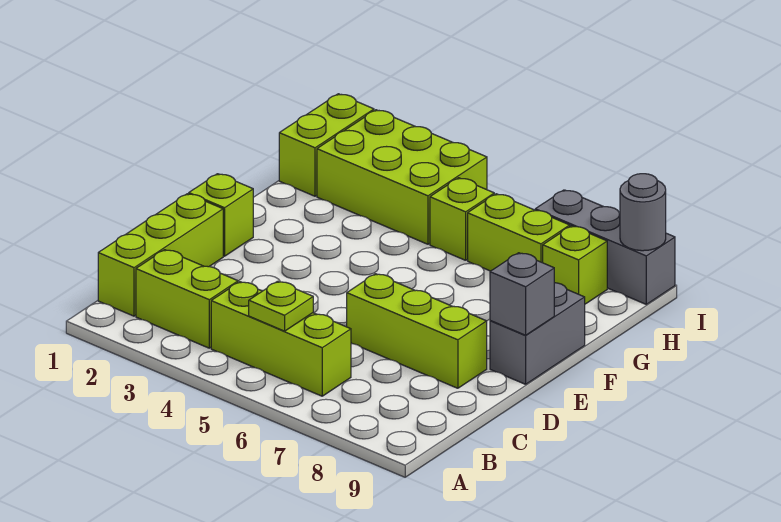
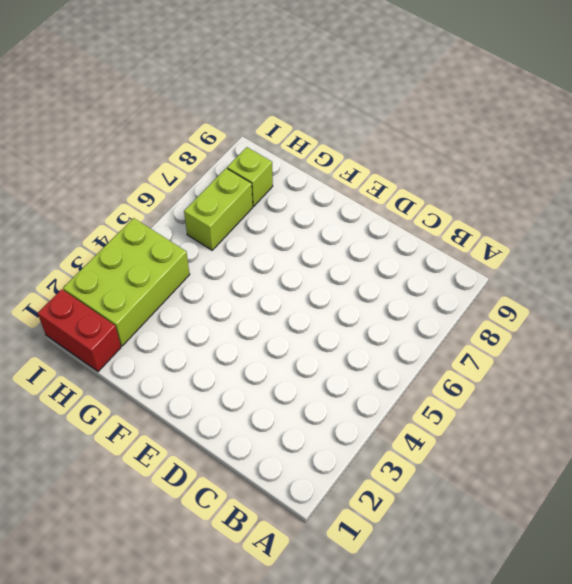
red 1x2 brick [38,289,121,372] -> lime 1x2 brick [279,94,374,196]
none -> lime 1x3 brick [98,194,223,316]
none -> lime 1x2 brick [136,250,238,348]
none -> lime 1x3 brick [211,282,351,396]

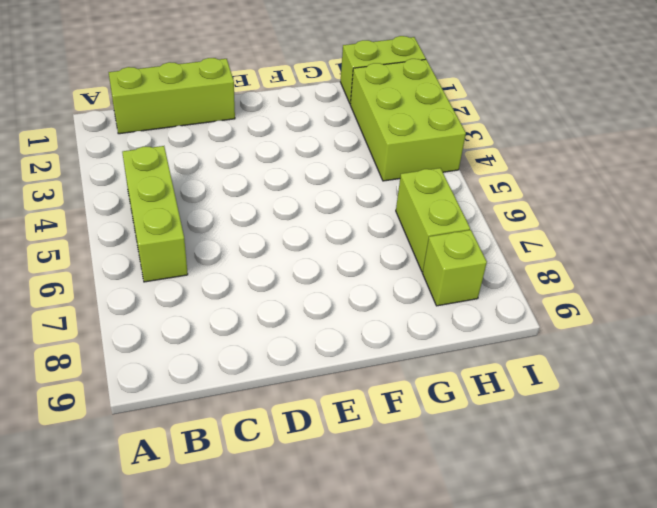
none -> lime 1x2 brick [136,250,238,348]
none -> lime 1x3 brick [347,274,487,388]
none -> lime 1x1 brick [189,174,253,256]

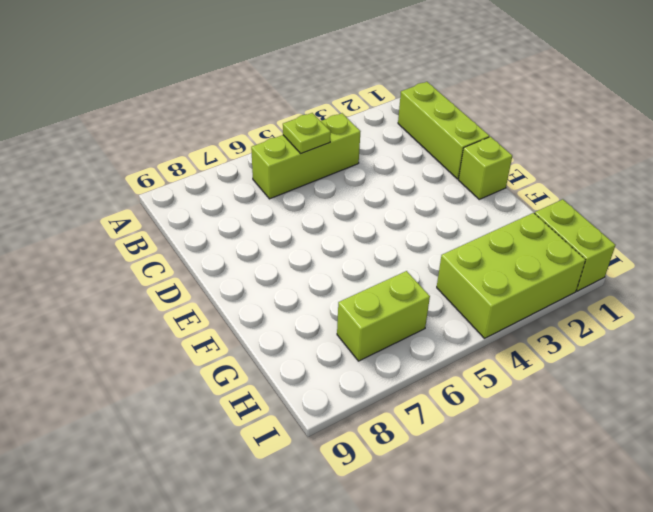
none -> lime 1x2 brick [136,250,238,348]
none -> lime 1x3 brick [347,274,487,388]
none -> grey 1x2 brick [490,283,585,384]

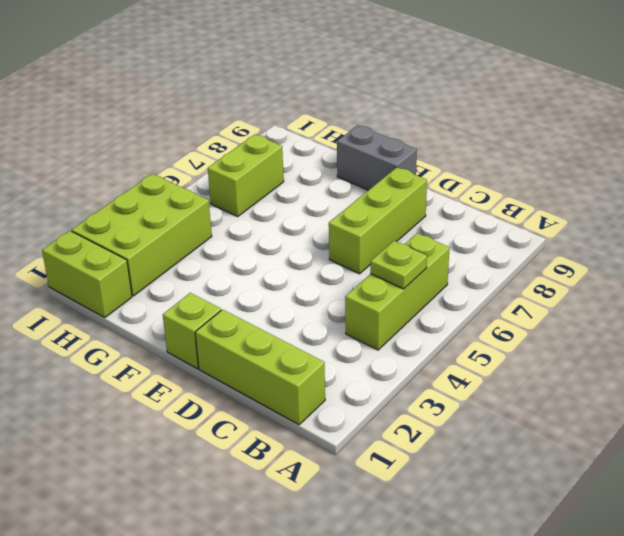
none -> lime 1x2 brick [136,250,238,348]
none -> lime 1x1 brick [430,178,494,260]
none -> lime 1x1 brick [543,226,607,304]

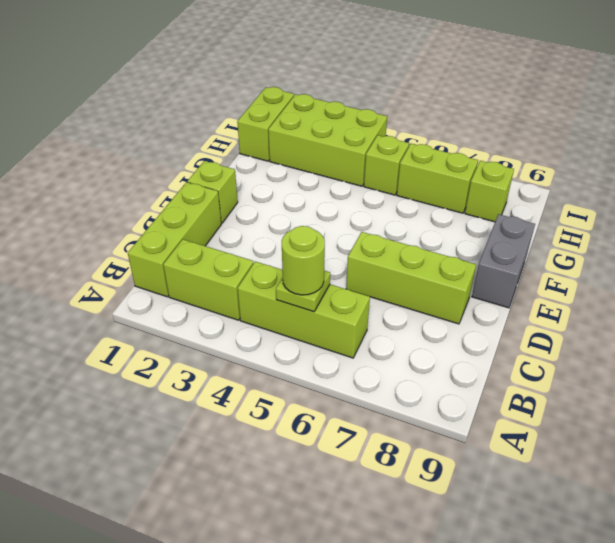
lime 1x1 round brick [282,226,325,295] -> none
none -> grey 1x3 brick [535,190,675,304]
none -> grey 1x1 brick [490,253,554,335]
none -> grey 1x1 round brick [620,174,666,251]

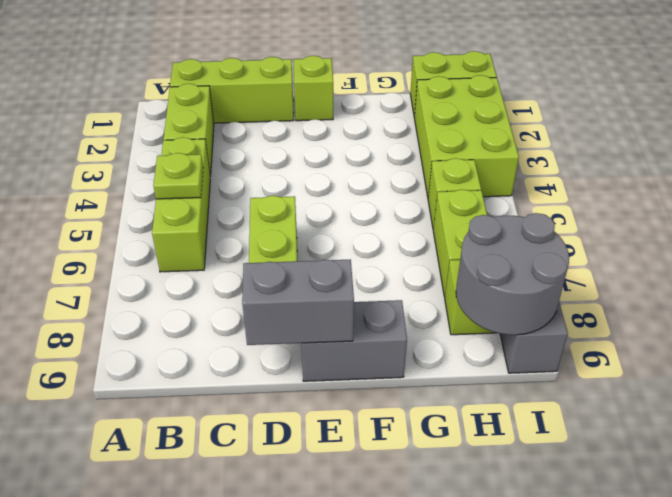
grey 1x2 brick [242,260,354,345] -> grey 1x1 brick [490,253,554,335]
grey 2x2 round brick [456,213,569,335] -> grey 1x1 round brick [620,174,666,251]

